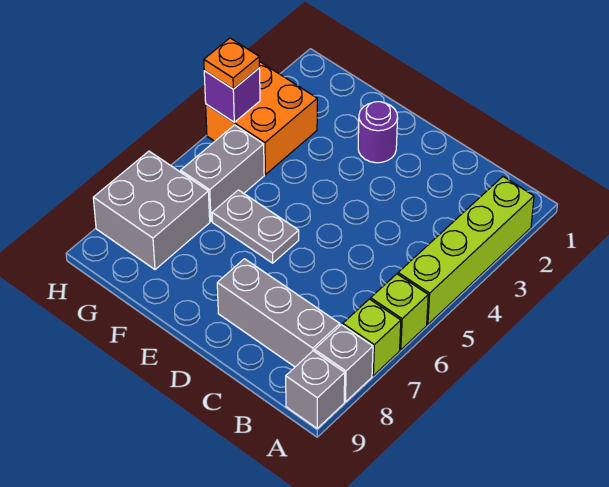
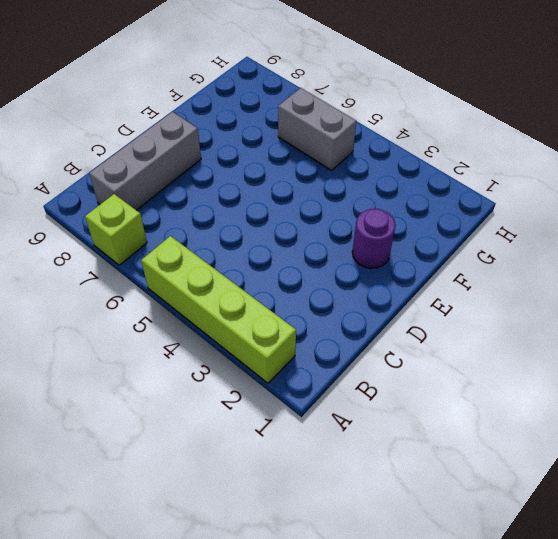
none -> lime 1x1 brick [371,274,428,350]
none -> grey 1x1 brick [314,325,373,402]
none -> grey 1x1 brick [286,351,345,428]

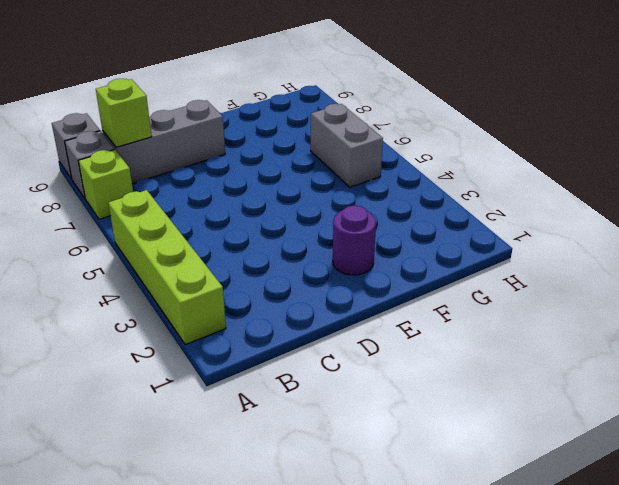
lime 1x1 brick [96,79,152,147] -> lime 1x1 brick moved to [371,274,428,350]
none -> grey 1x2 plate [212,190,299,263]
none -> orange 2x2 brick [206,61,317,175]
none -> grey 2x2 brick [93,151,210,270]

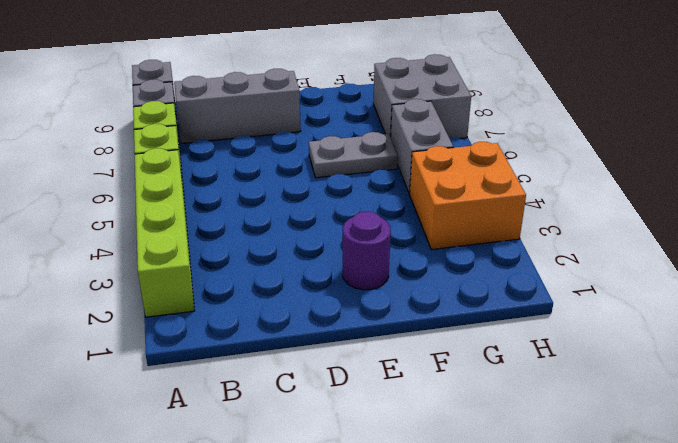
none -> purple 1x1 brick [204,68,260,122]
none -> orange 1x1 plate [204,38,260,89]

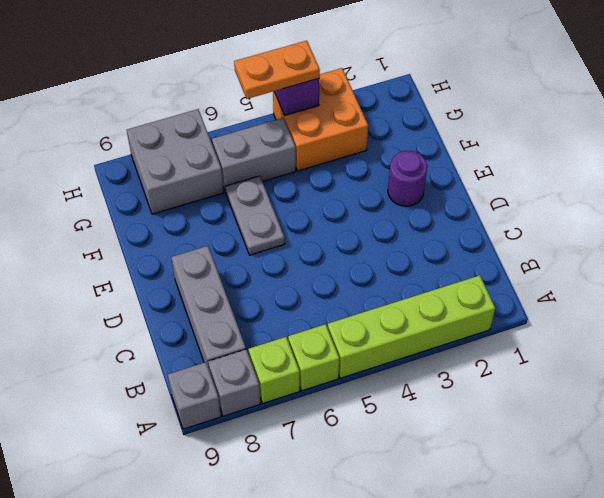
orange 1x2 plate [234,41,320,99] -> orange 1x1 plate [204,38,260,89]

